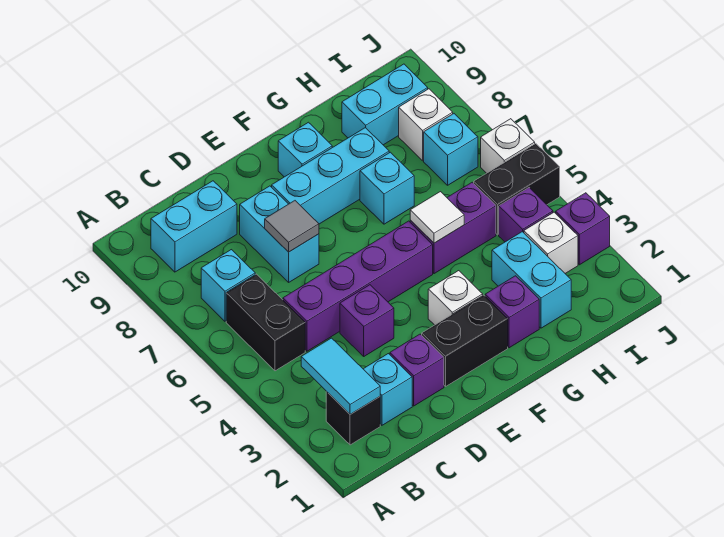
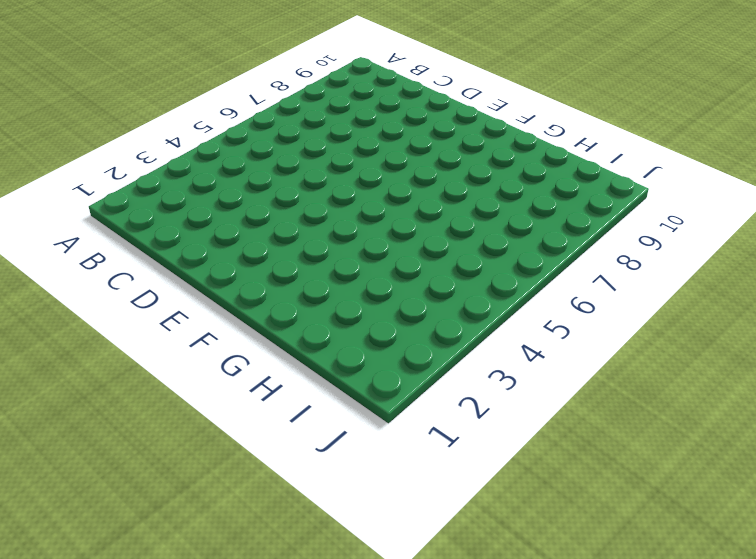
none -> black 1x1 brick [326,391,380,445]
none -> black 1x2 brick [226,274,305,371]
none -> cyan 1x1 brick [201,250,255,321]

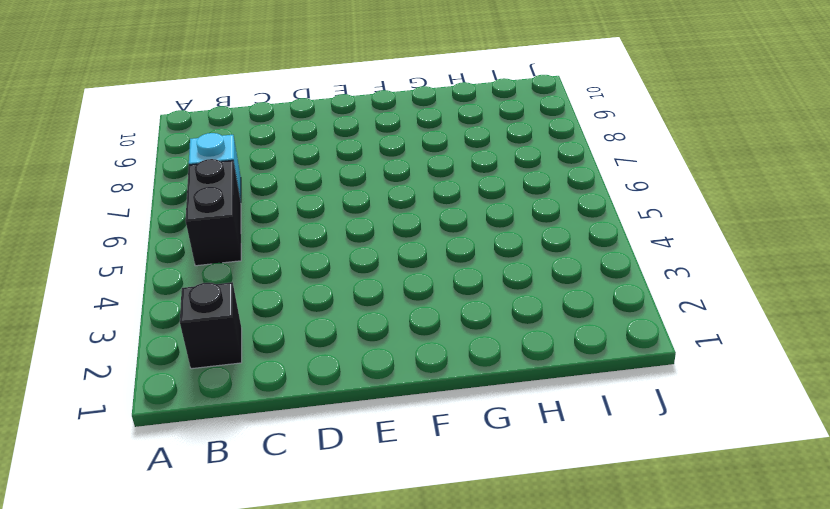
none -> cyan 1x2 brick [151,181,237,272]
none -> cyan 1x1 brick [364,354,412,425]
none -> purple 1x4 brick [283,221,433,351]

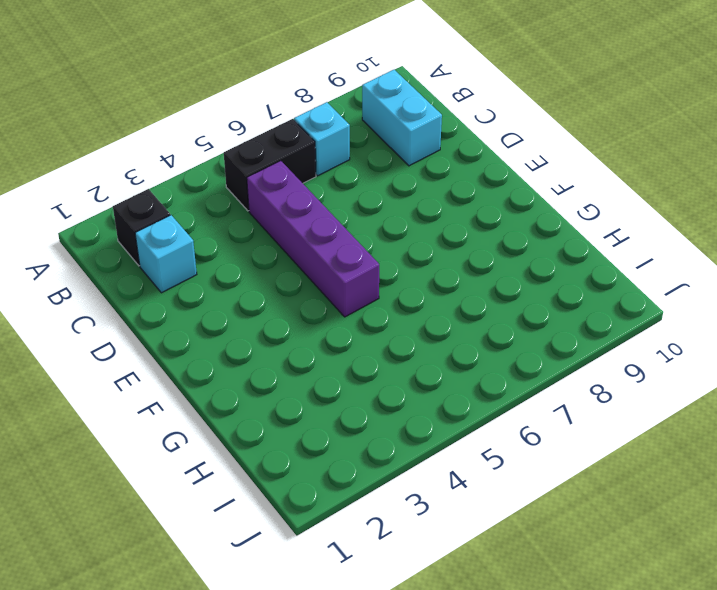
none -> purple 1x1 brick [390,334,444,406]
none -> purple 1x1 brick [340,285,394,356]
none -> cyan 1x2 brick [240,186,319,282]

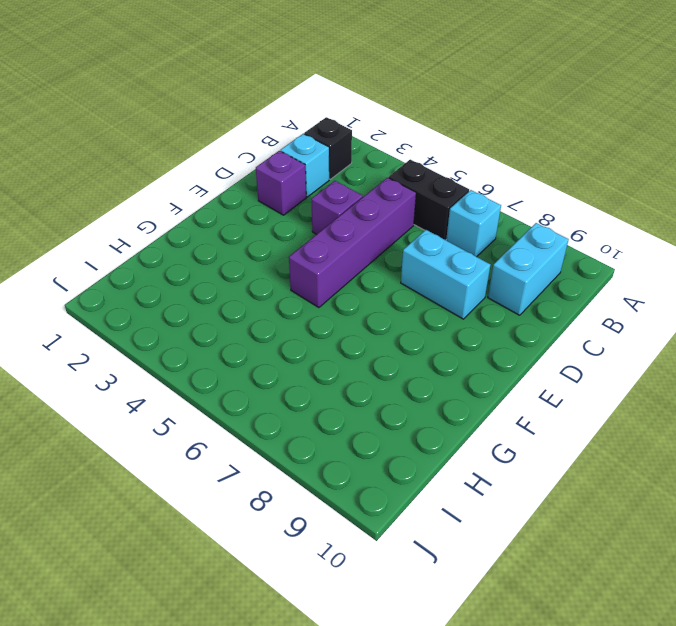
none -> black 1x2 brick [422,295,508,386]
none -> cyan 1x3 brick [272,128,389,224]
none -> white 1x1 brick [428,271,483,325]

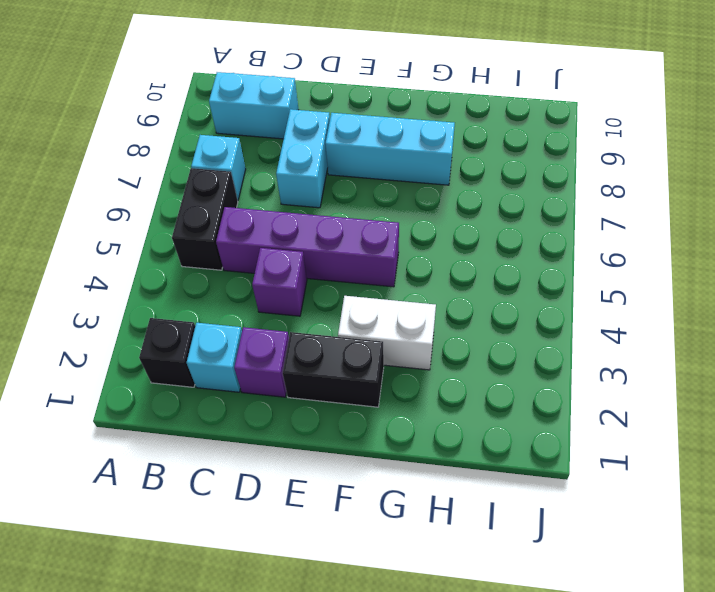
white 1x2 brick [338,296,436,370] -> white 1x1 brick [428,271,483,325]
none -> cyan 1x1 brick [278,122,332,177]
none -> purple 1x1 brick [485,276,539,348]
none -> purple 1x2 brick [410,182,496,274]

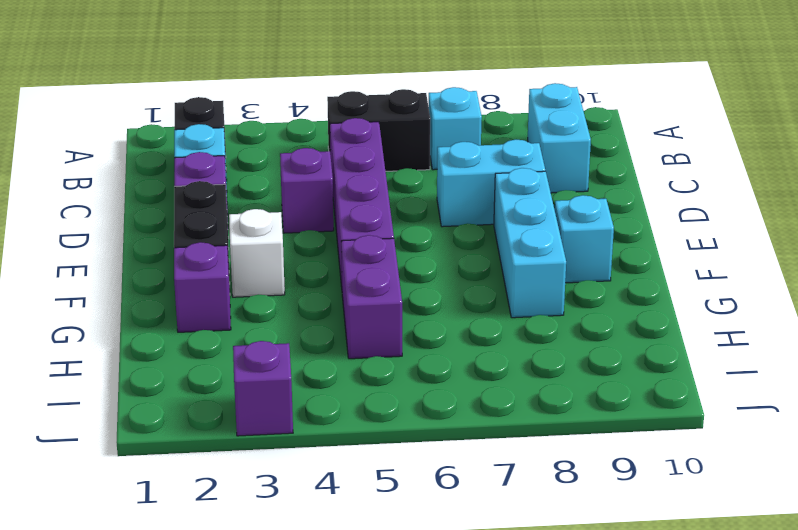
none -> cyan 1x1 brick [360,152,414,224]
none -> cyan 1x2 brick [492,232,571,328]
none -> cyan 1x2 brick [342,64,428,145]

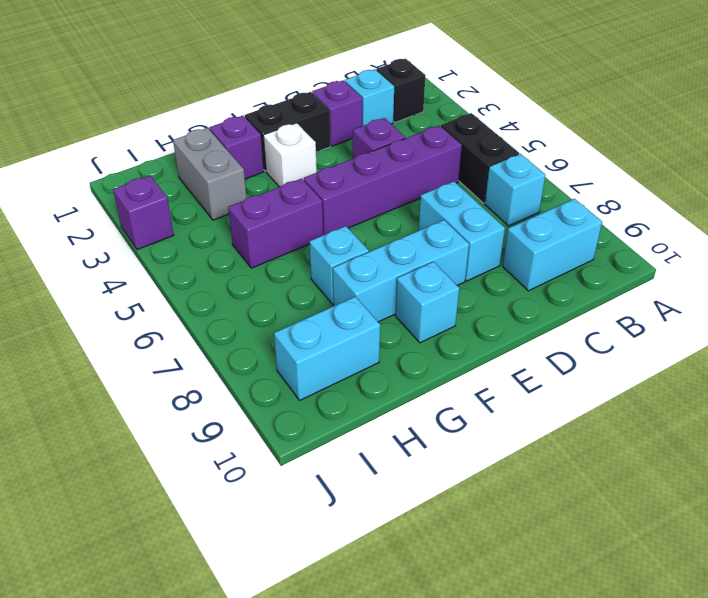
grey 1x2 brick [173,128,247,220] -> cyan 1x2 brick [492,232,571,328]
none -> white 1x1 brick [524,212,578,273]
none -> purple 1x1 brick [499,188,553,242]
none -> black 1x2 brick [474,143,560,235]

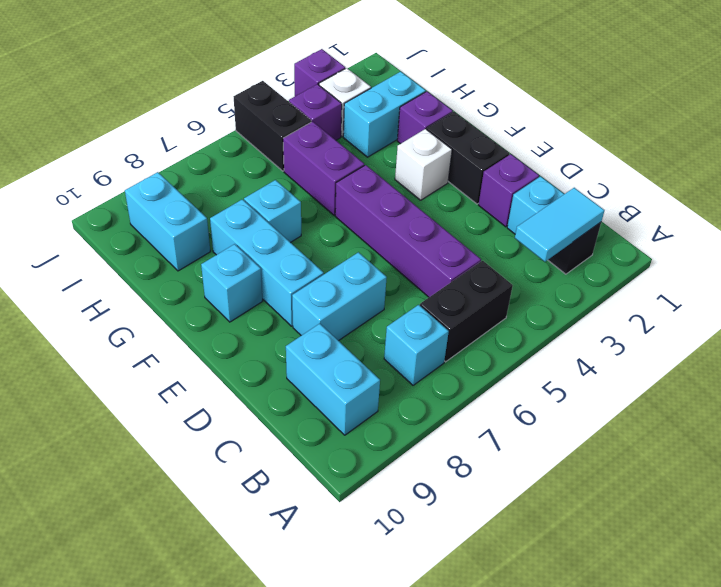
none -> purple 1x1 brick [340,285,394,356]
none -> cyan 1x1 brick [424,114,478,185]
none -> white 1x1 brick [399,89,453,161]

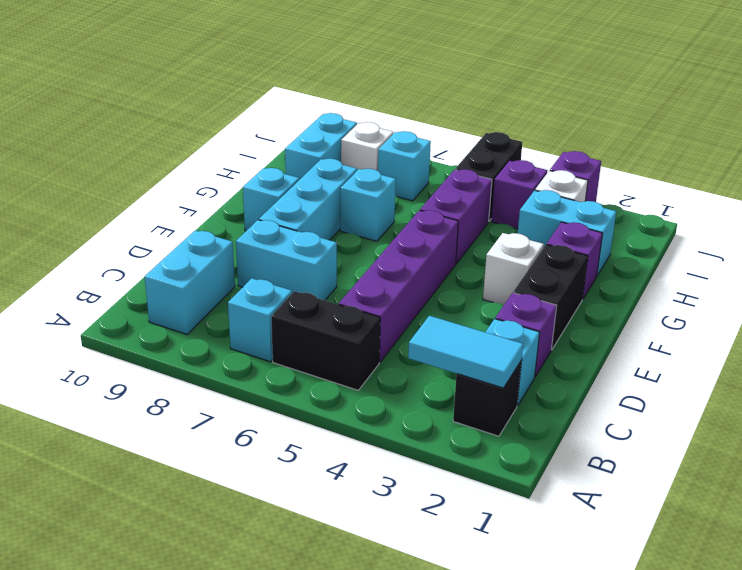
none -> purple 1x1 brick [340,285,394,356]
none -> white 1x1 brick [481,119,535,173]
none -> grey 1x1 tile [265,201,319,252]

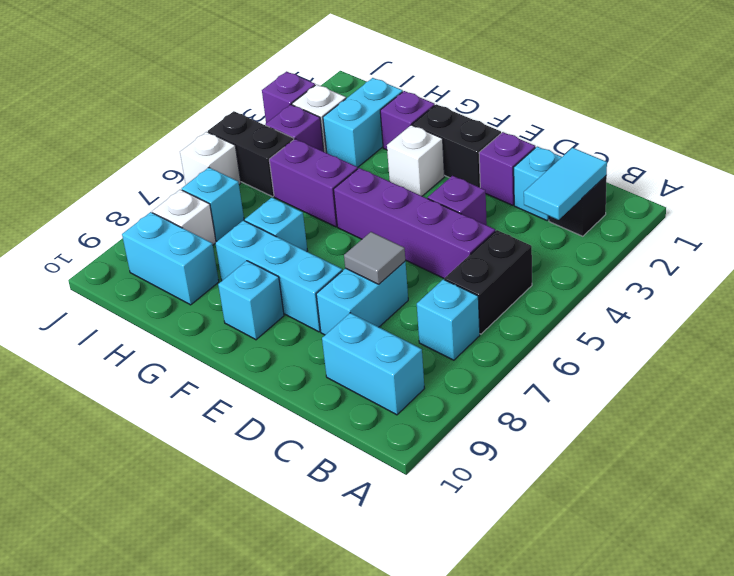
none -> white 1x1 tile [410,192,464,243]

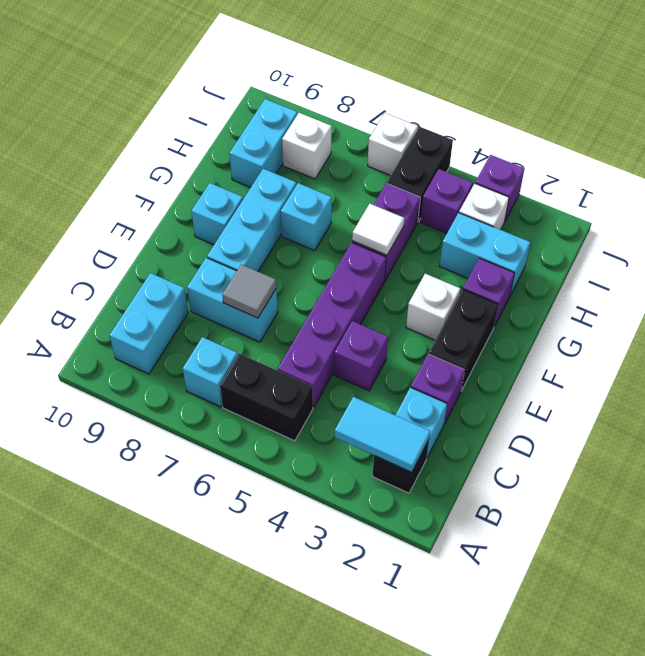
none -> cyan 1x1 brick [424,114,478,185]

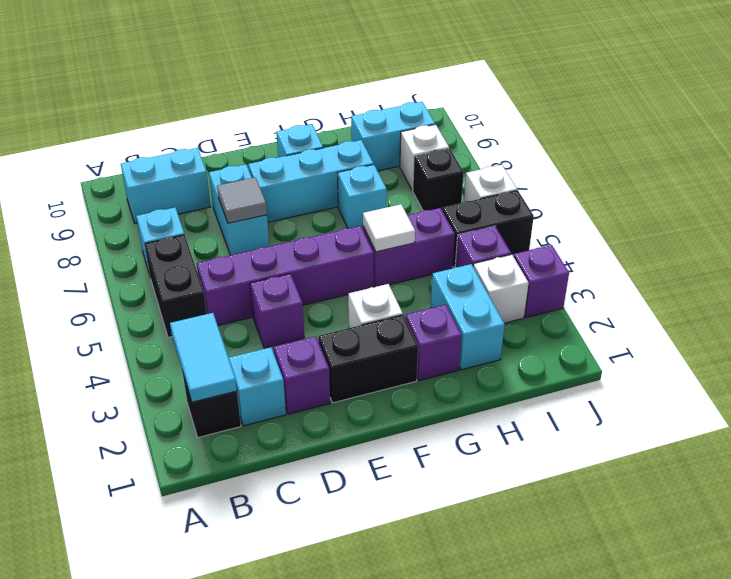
black 1x1 brick [413,148,464,211] -> cyan 1x1 brick [424,114,478,185]

